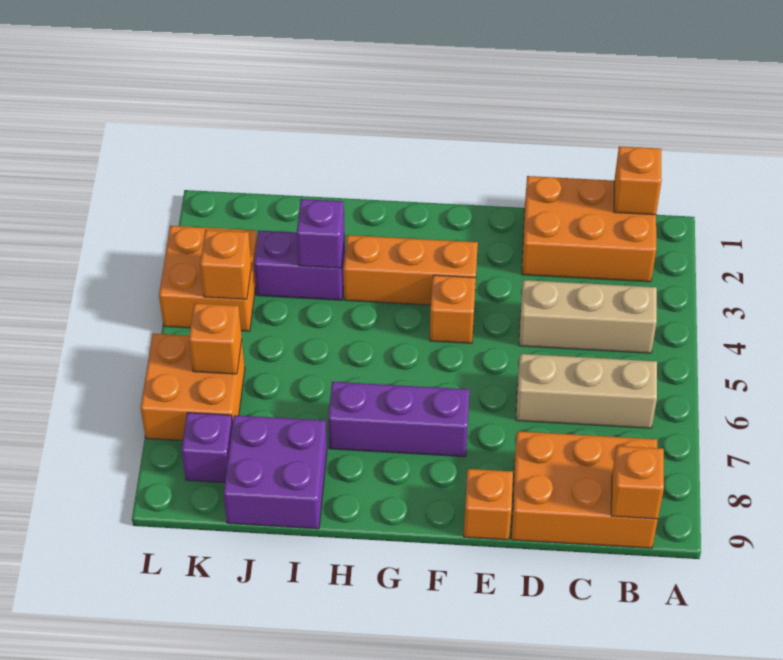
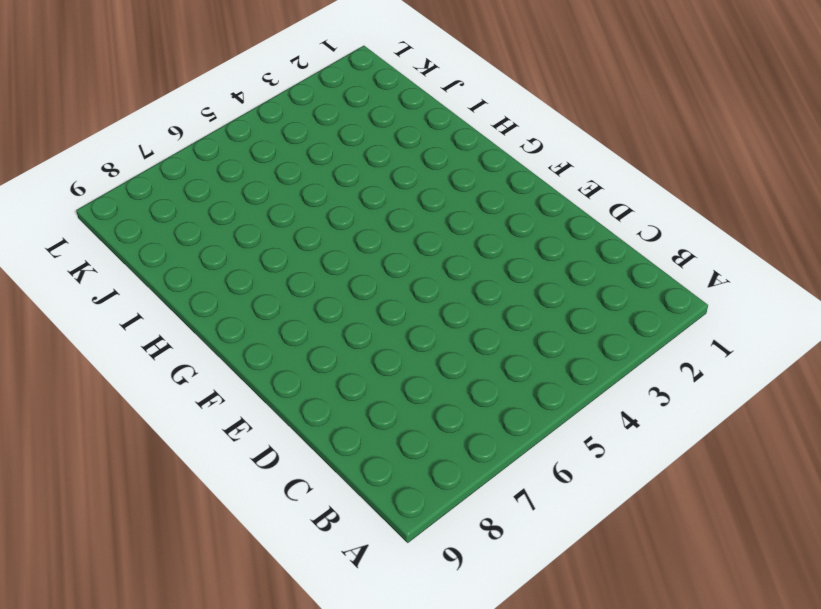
none -> orange 2x3 brick [522,176,656,282]
none -> tan 1x3 brick [519,280,657,353]
none -> tan 1x3 brick [516,354,657,428]

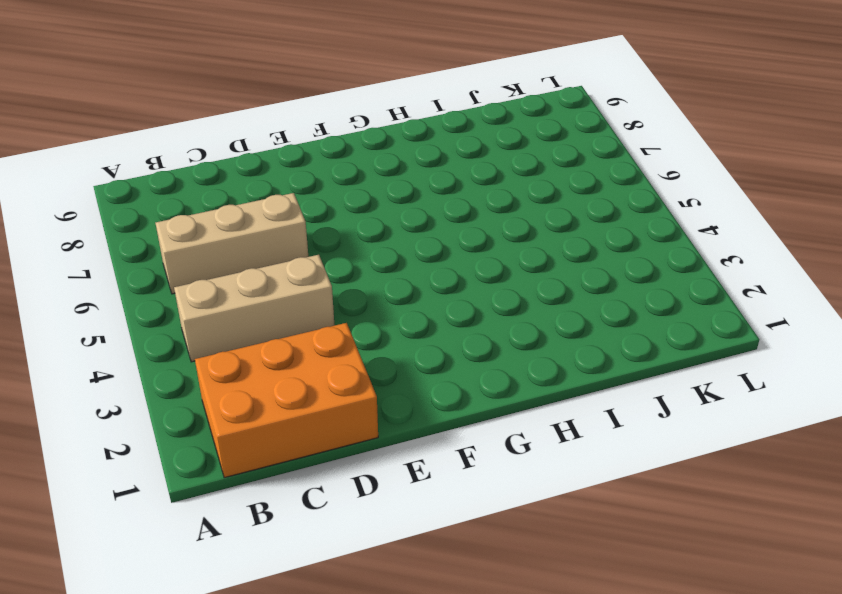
none -> orange 2x3 brick [511,431,658,548]
none -> orange 1x1 brick [464,469,513,540]
none -> orange 1x3 brick [343,235,478,305]

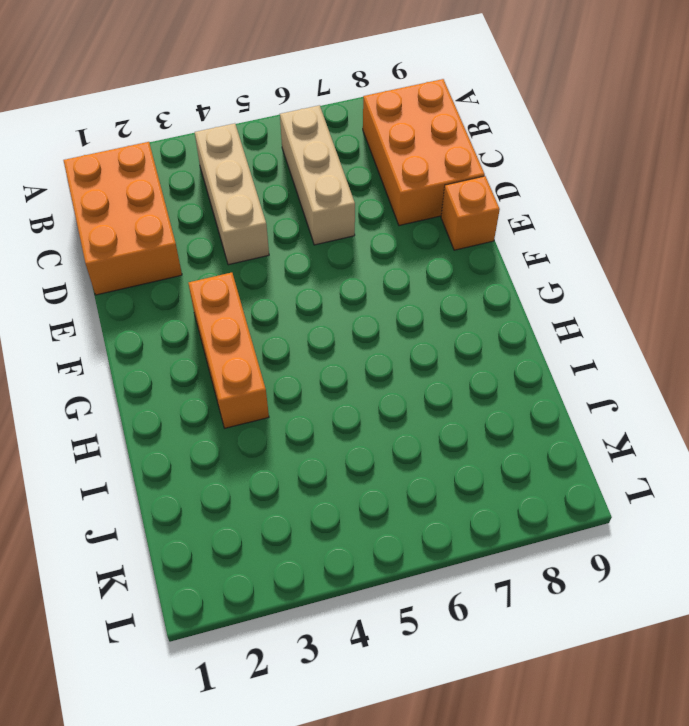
none -> orange 1x1 brick [430,275,476,343]
none -> purple 1x3 brick [328,382,469,457]
none -> purple 1x2 brick [254,230,345,300]

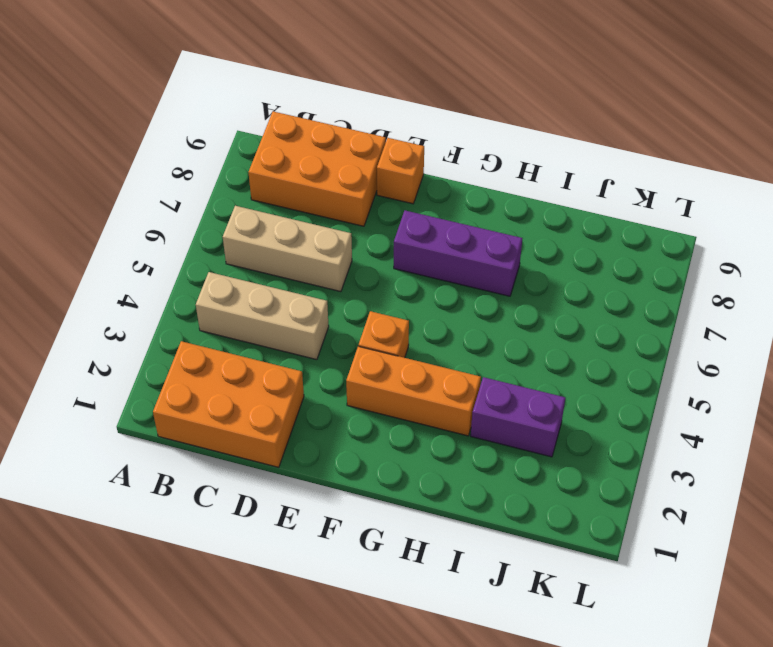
none -> purple 2x2 brick [223,415,327,529]
none -> orange 2x2 brick [159,226,257,331]
none -> orange 2x2 brick [140,334,245,441]

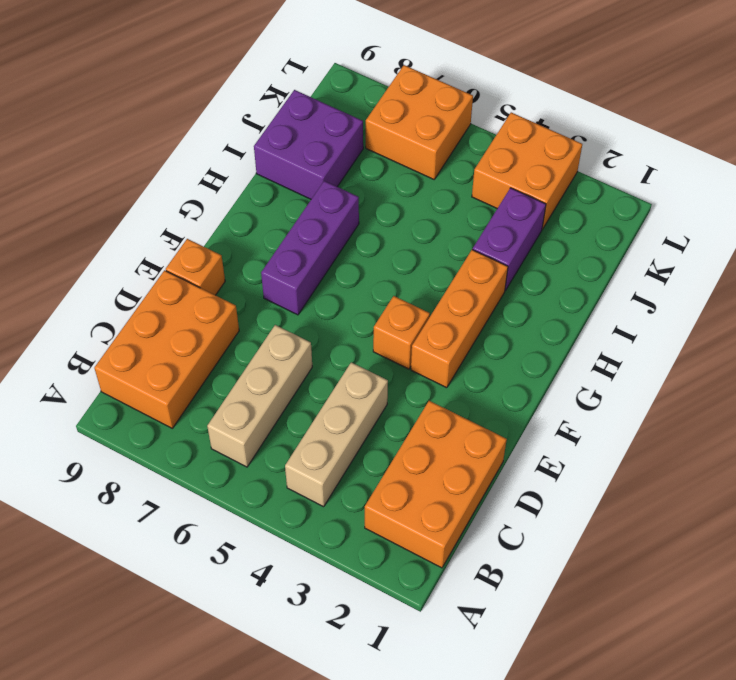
none -> purple 1x1 brick [181,413,233,483]
none -> orange 1x1 brick [614,146,662,215]
none -> orange 1x1 brick [611,446,664,519]

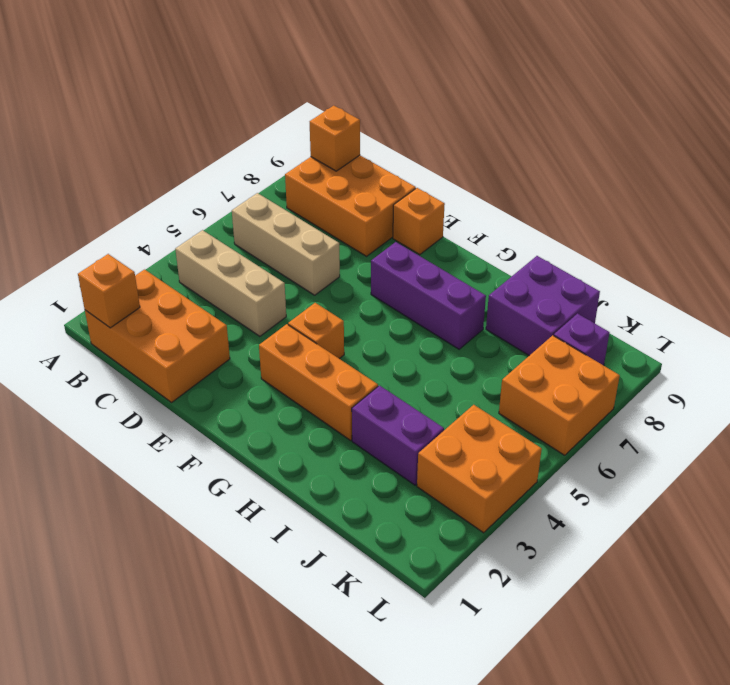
none -> purple 1x1 brick [297,199,345,268]
none -> orange 1x1 brick [200,230,251,299]
none -> orange 1x1 brick [189,303,242,374]

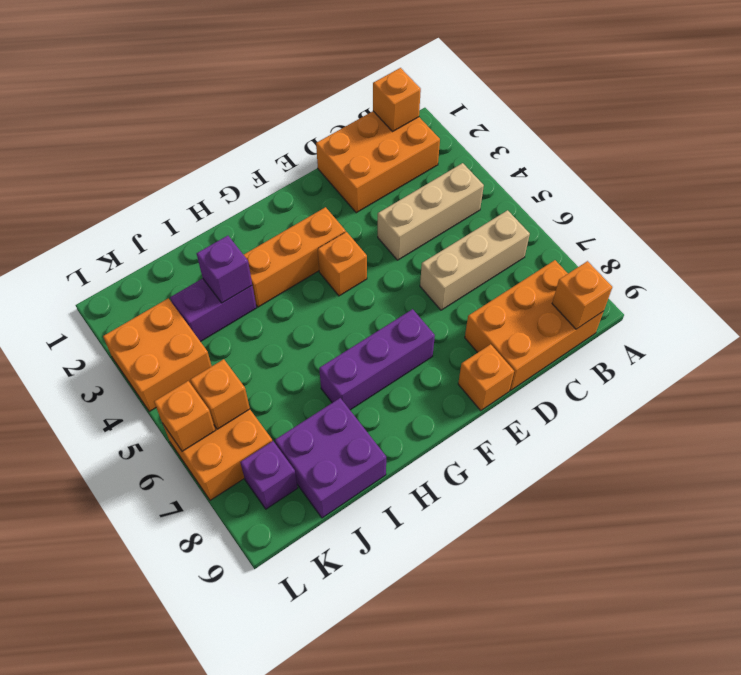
orange 1x1 brick [154,381,215,451] -> orange 1x1 brick moved to [200,230,251,299]

